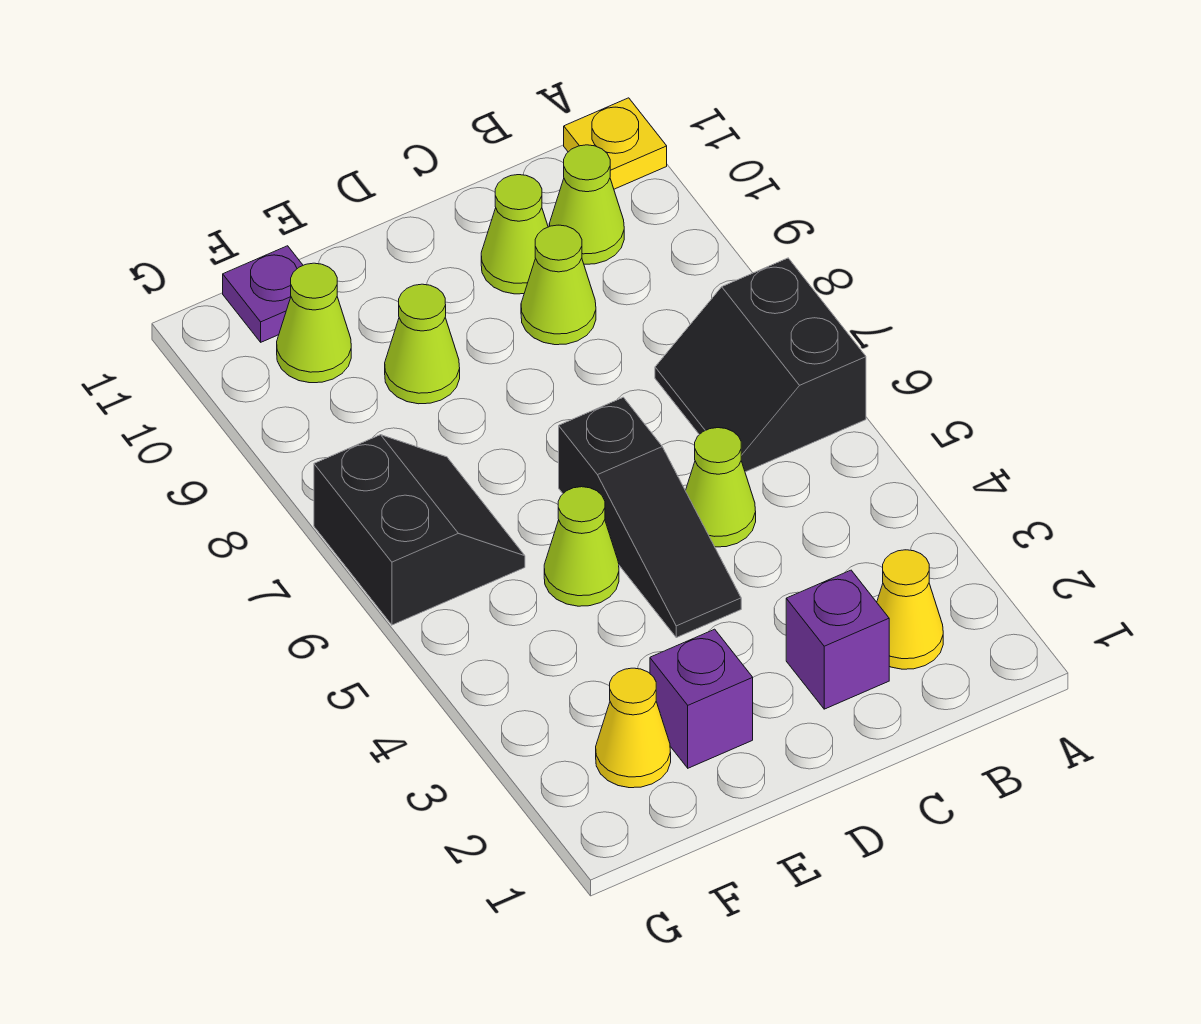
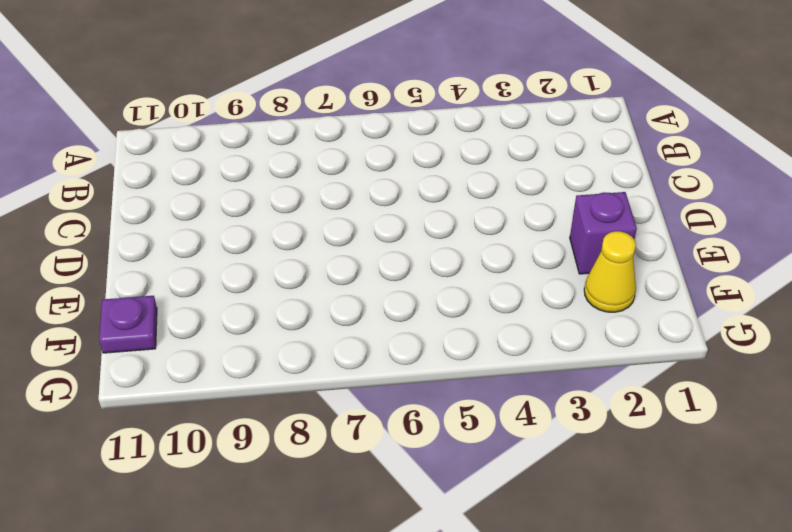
none -> black 2x2 slope [655,258,866,472]
none -> yellow 1x1 plate [564,98,667,189]
none -> yellow 1x1 cone [877,550,943,669]

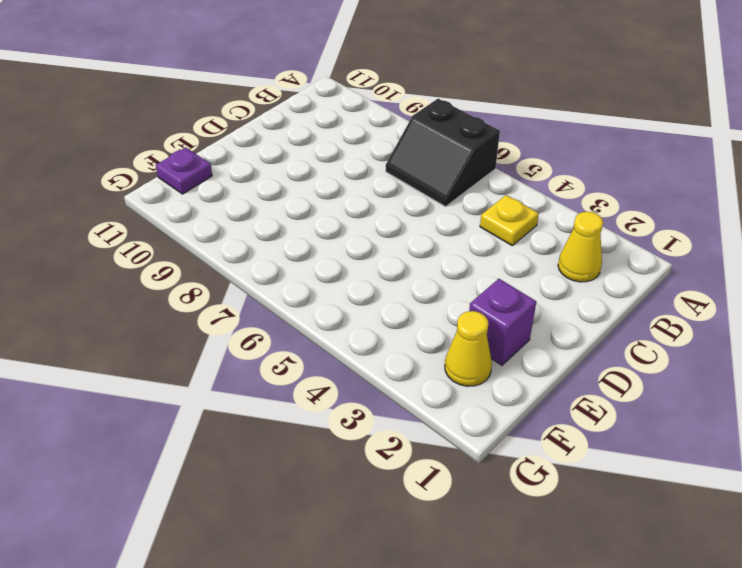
yellow 1x1 plate [480,195,539,246] -> yellow 1x1 plate moved to [564,98,667,189]
none -> lime 1x1 cone [549,145,624,264]
none -> purple 1x1 brick [786,570,889,709]
none -> lime 1x1 cone [685,428,756,547]

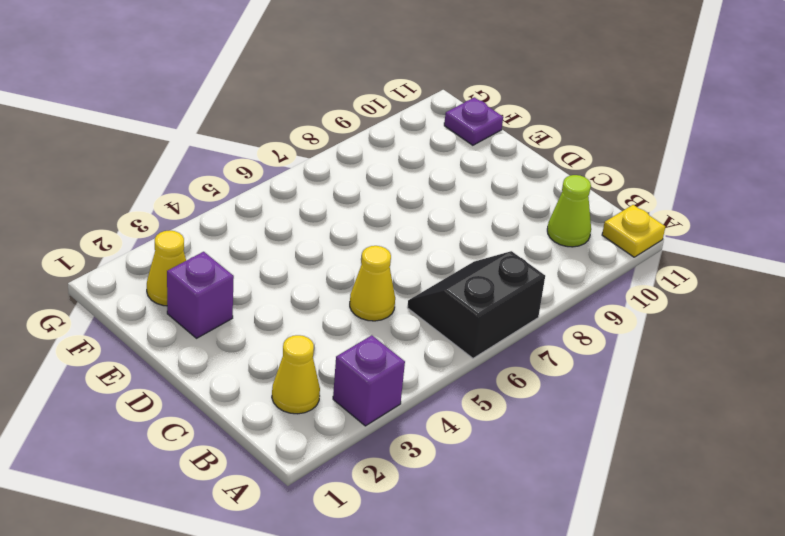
purple 1x1 brick [333,335,405,426] -> purple 1x1 brick moved to [786,570,889,709]
yellow 1x1 cone [350,246,395,321] -> lime 1x1 cone [685,428,756,547]
none -> lime 1x1 cone [521,225,596,345]
none -> lime 1x1 cone [481,175,548,294]
none -> black 1x3 slope [559,397,741,637]

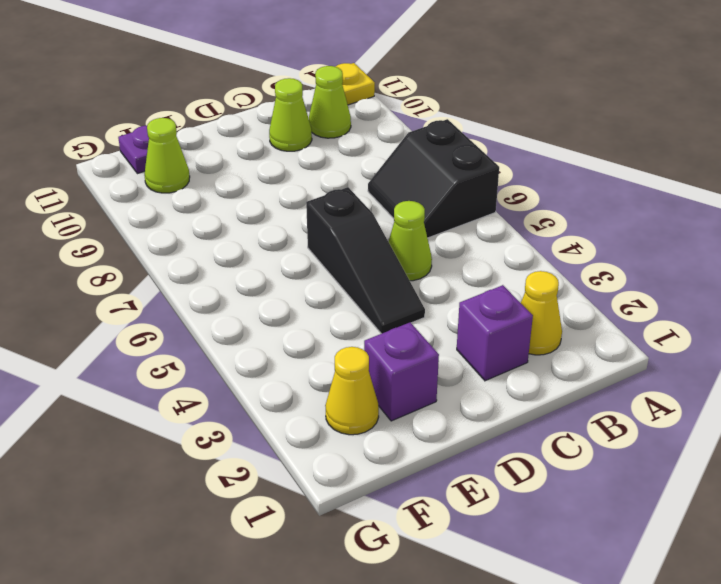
none -> lime 1x1 cone [521,225,596,345]
none -> lime 1x1 cone [544,487,619,606]
none -> lime 1x1 cone [385,284,460,404]

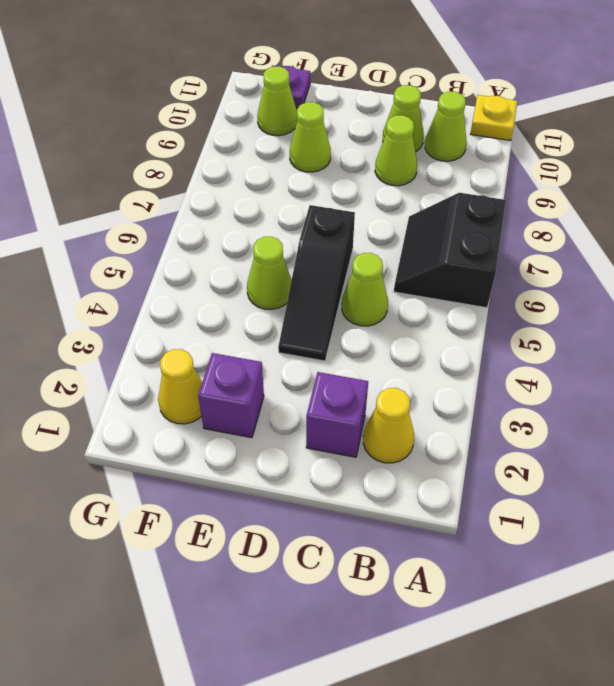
none -> black 2x2 slope [314,435,525,625]

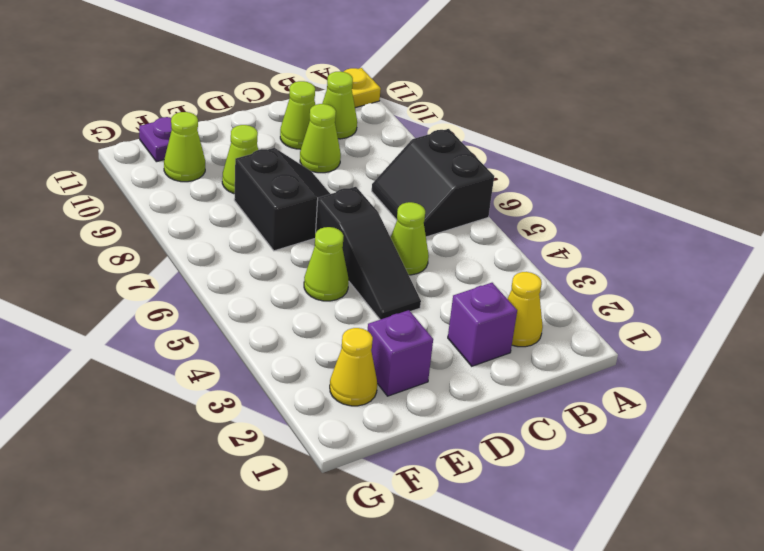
black 2x2 slope [234,148,330,251] -> black 2x2 slope moved to [314,435,525,625]

